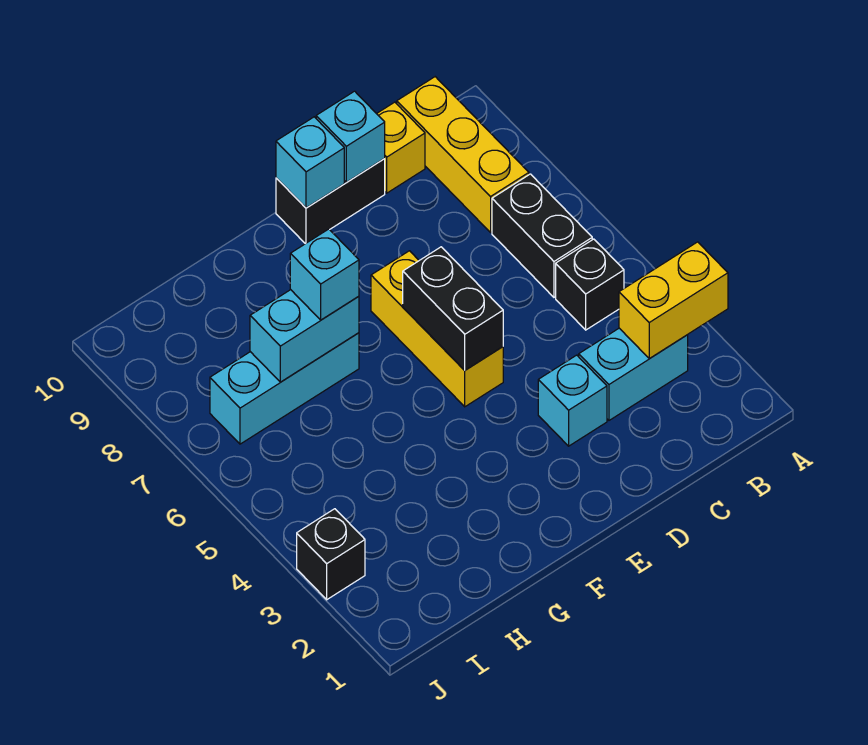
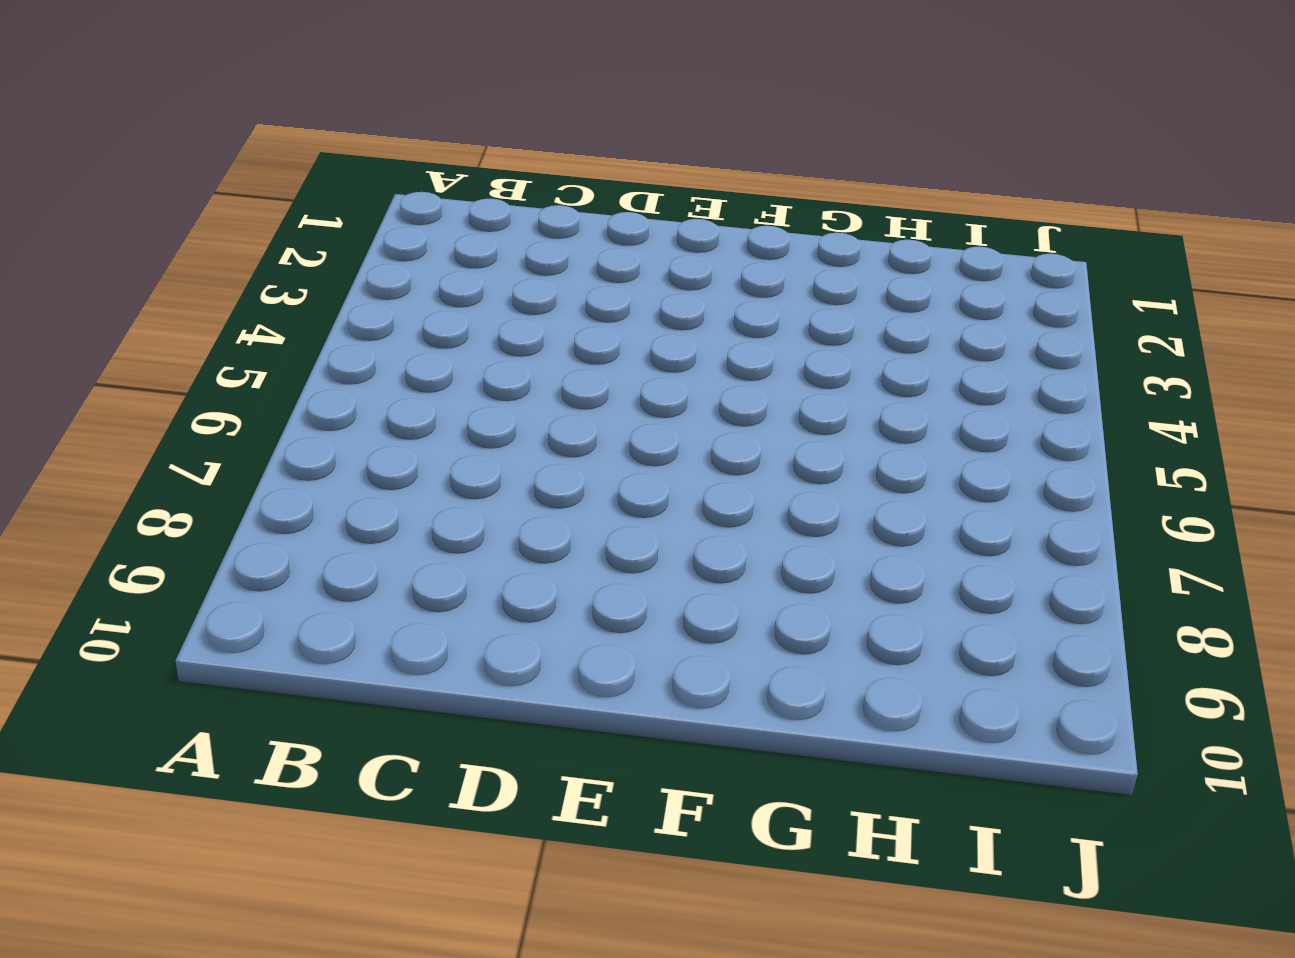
none -> cyan 1x2 brick [579,328,688,420]
none -> black 1x1 brick [556,239,624,330]
none -> black 1x2 brick [492,174,592,297]

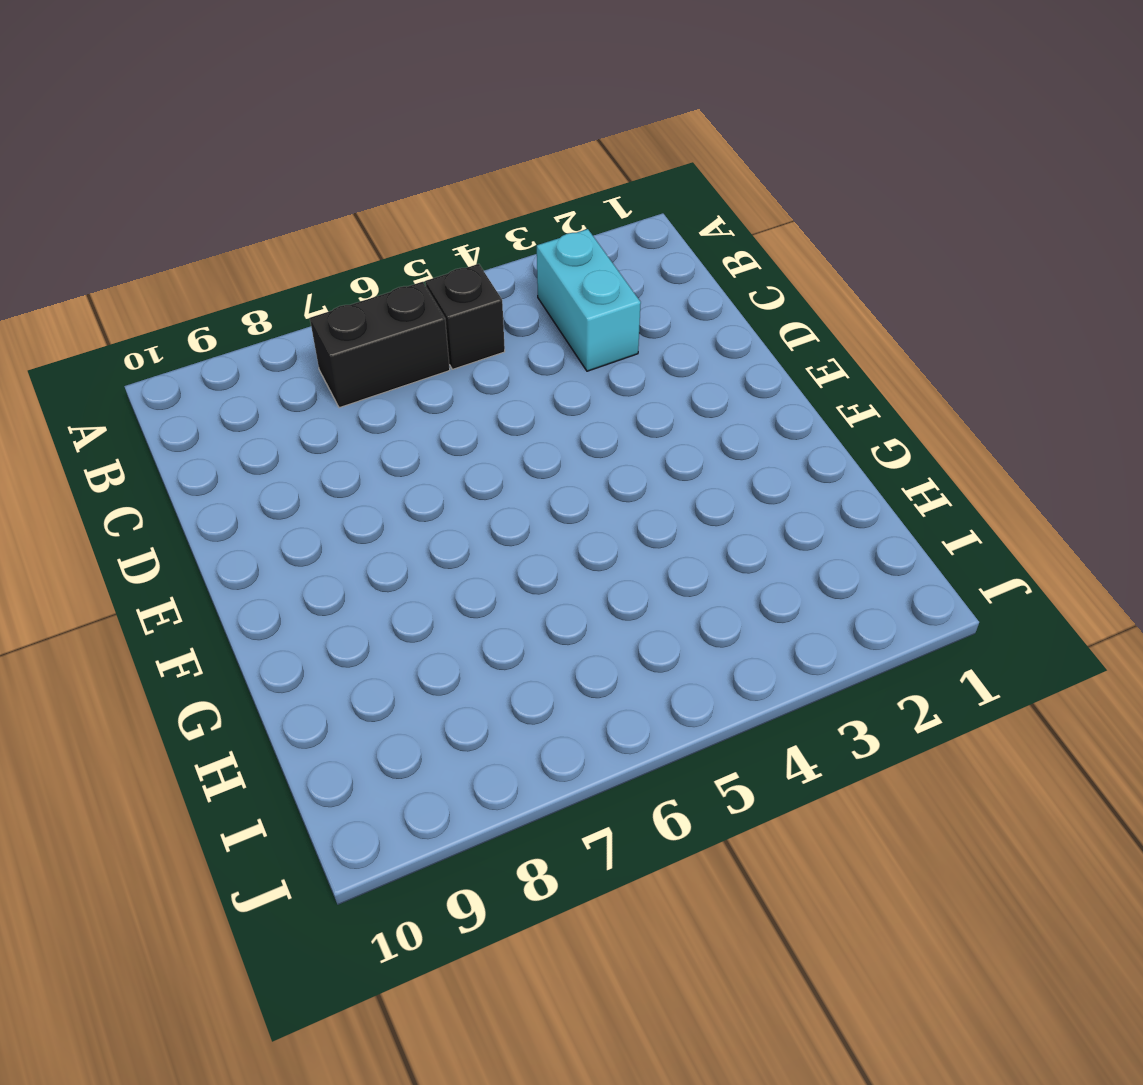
none -> yellow 1x3 brick [397,77,529,232]
none -> yellow 1x1 brick [377,102,425,193]
none -> cyan 1x1 brick [538,355,607,446]

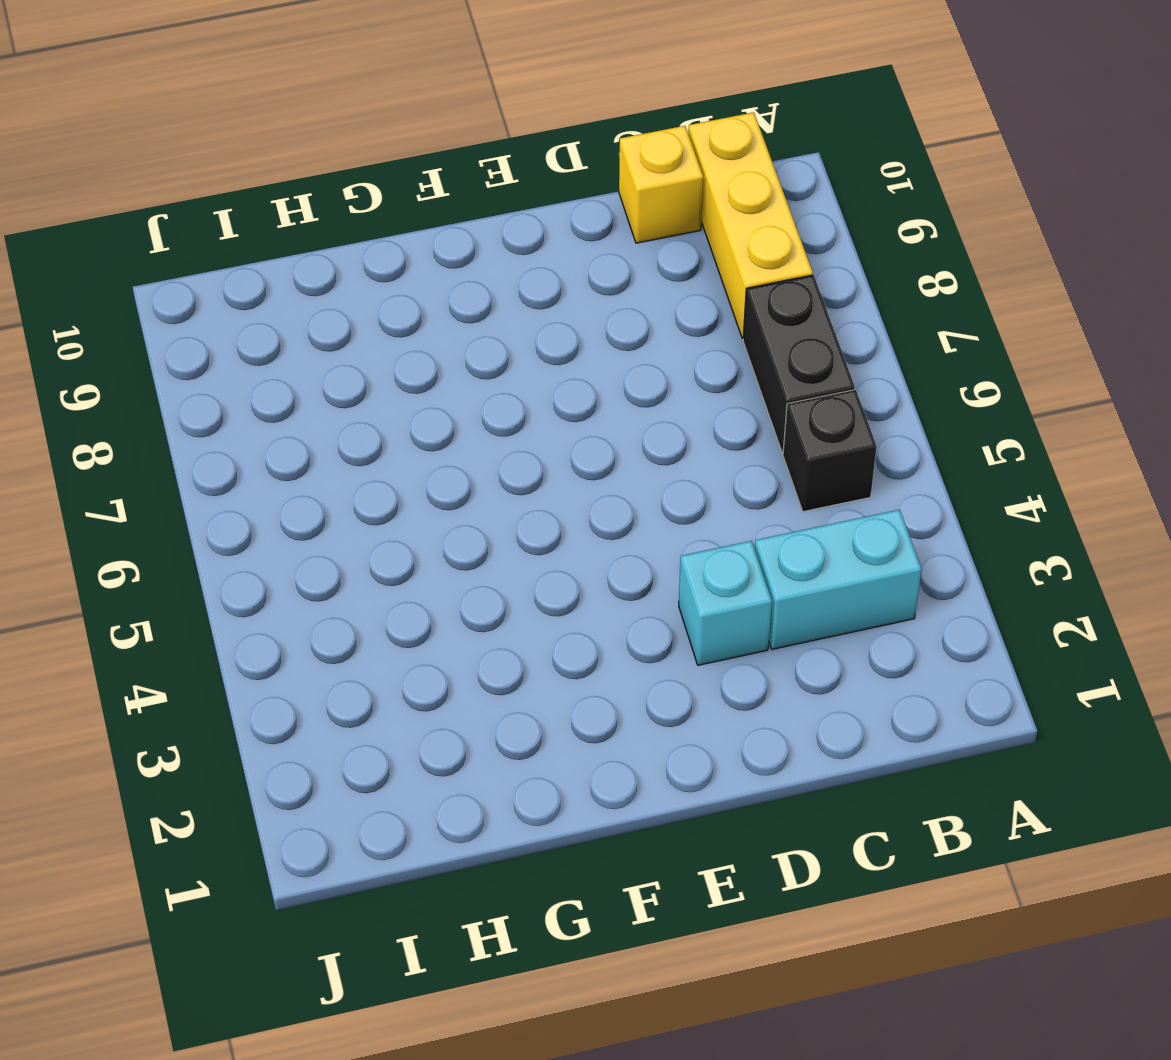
none -> black 1x2 brick [276,159,385,244]
none -> yellow 1x3 brick [371,251,503,407]
none -> cyan 1x3 brick [210,333,359,444]

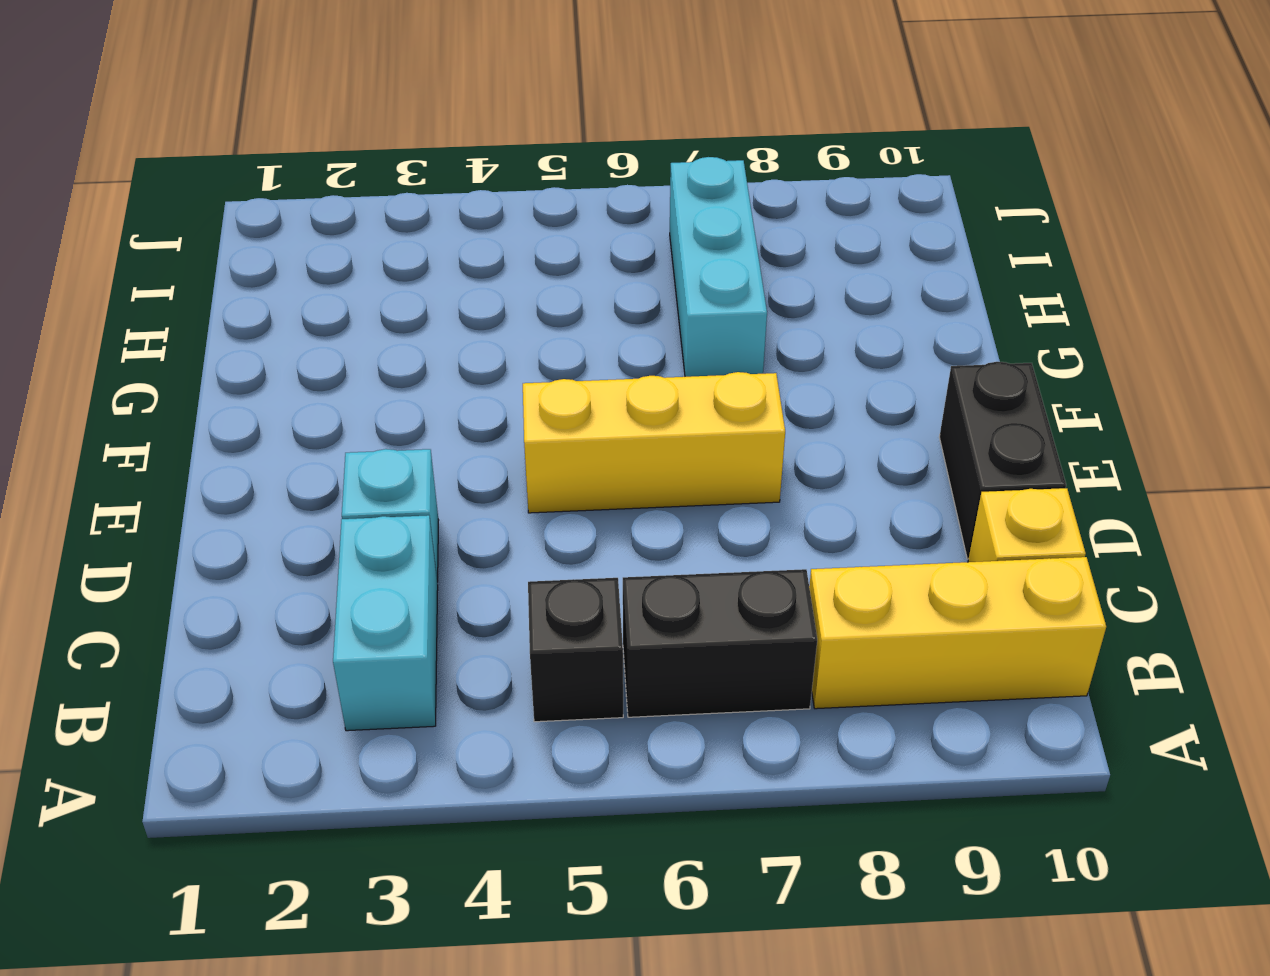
none -> black 1x1 brick [297,509,365,600]
none -> yellow 1x2 brick [619,242,728,359]
none -> cyan 1x1 brick [316,91,385,182]

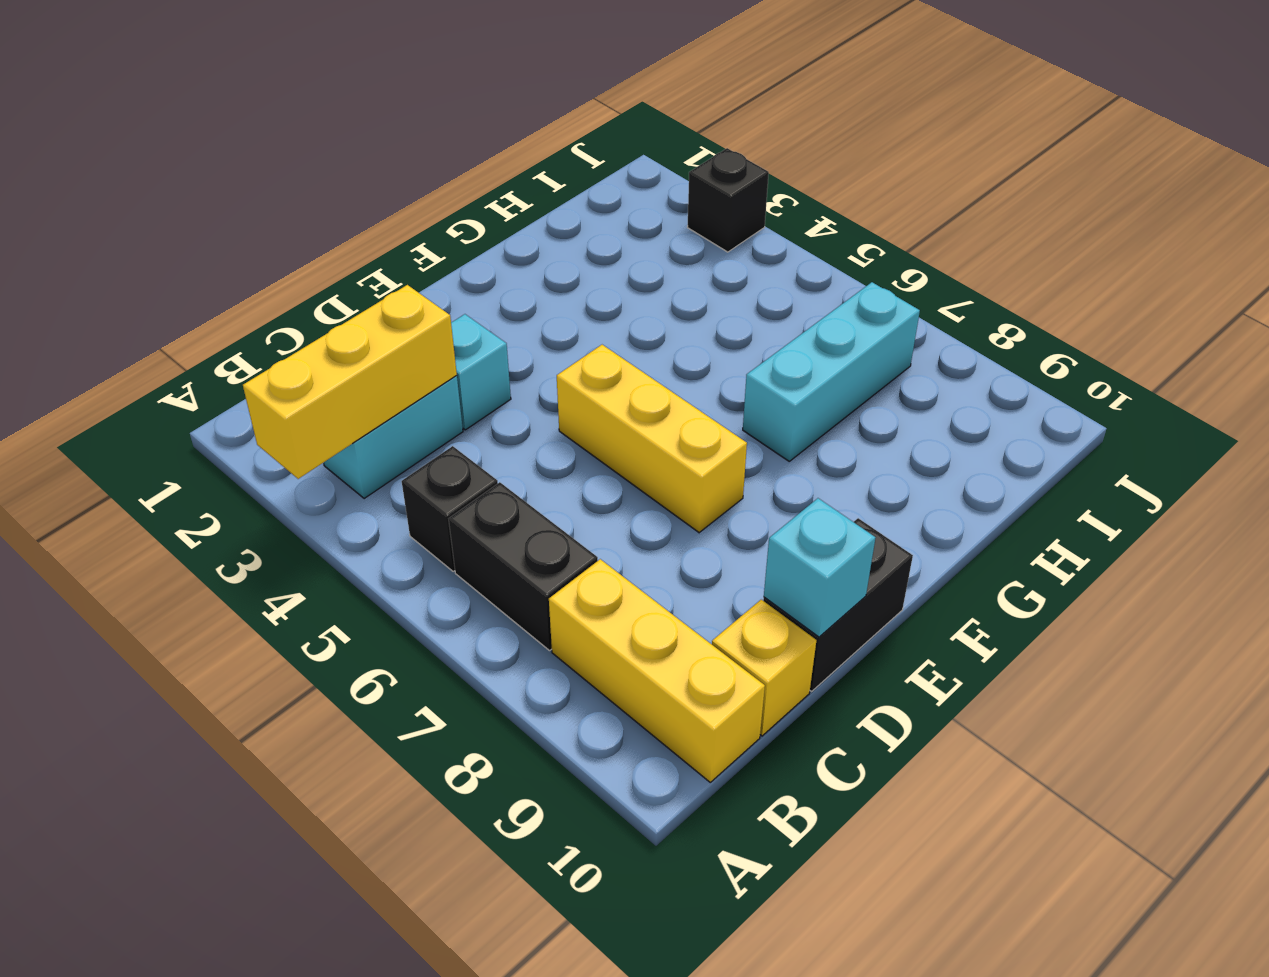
yellow 1x3 brick [243,285,457,479] -> yellow 1x2 brick [619,242,728,359]
none -> black 1x2 brick [403,247,503,370]
none -> cyan 1x1 brick [276,117,344,208]
none -> cyan 1x2 brick [250,290,359,382]

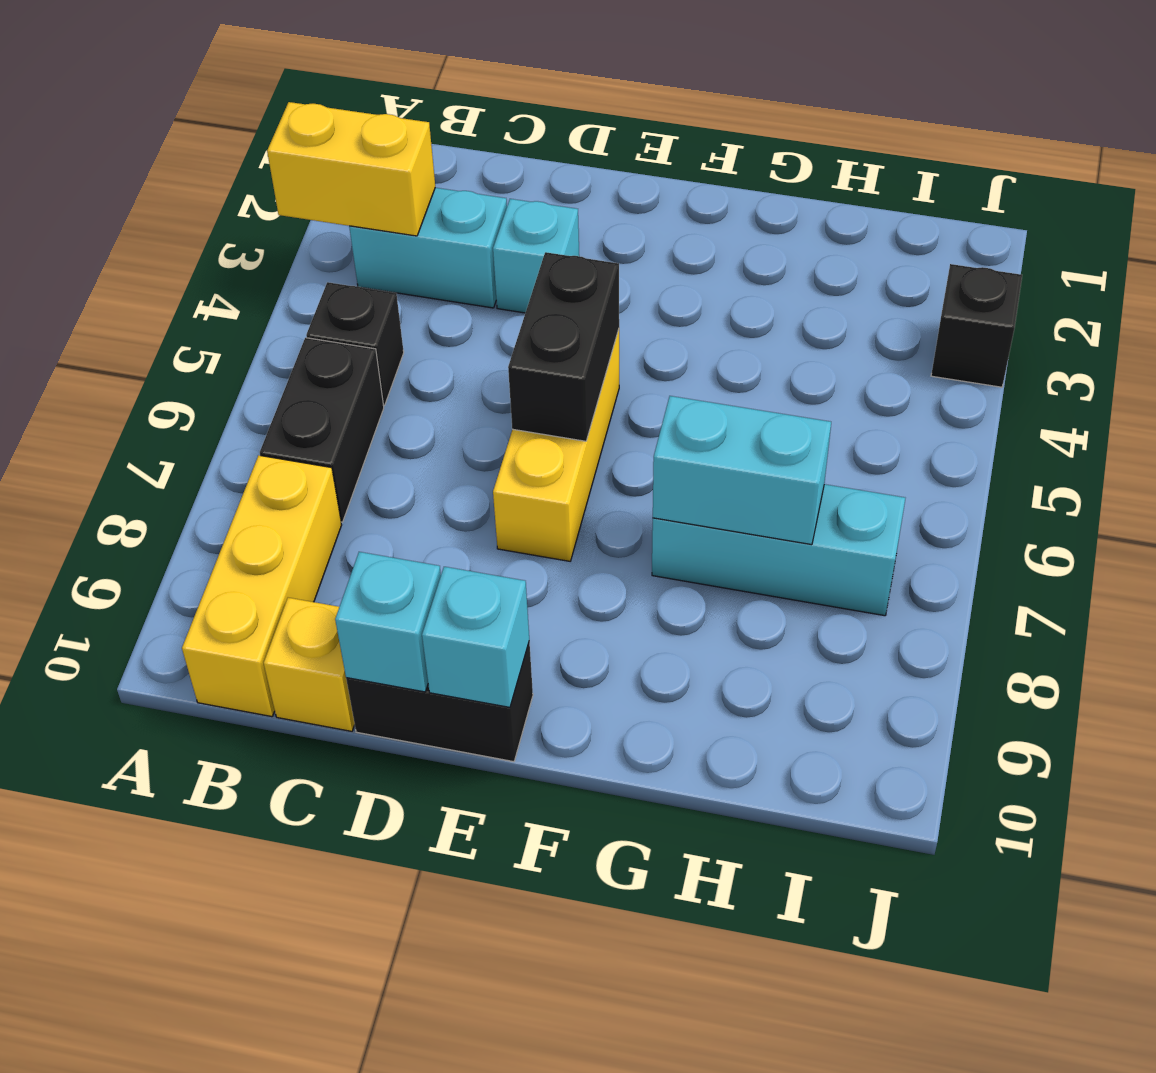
none -> cyan 1x1 brick [290,229,359,320]

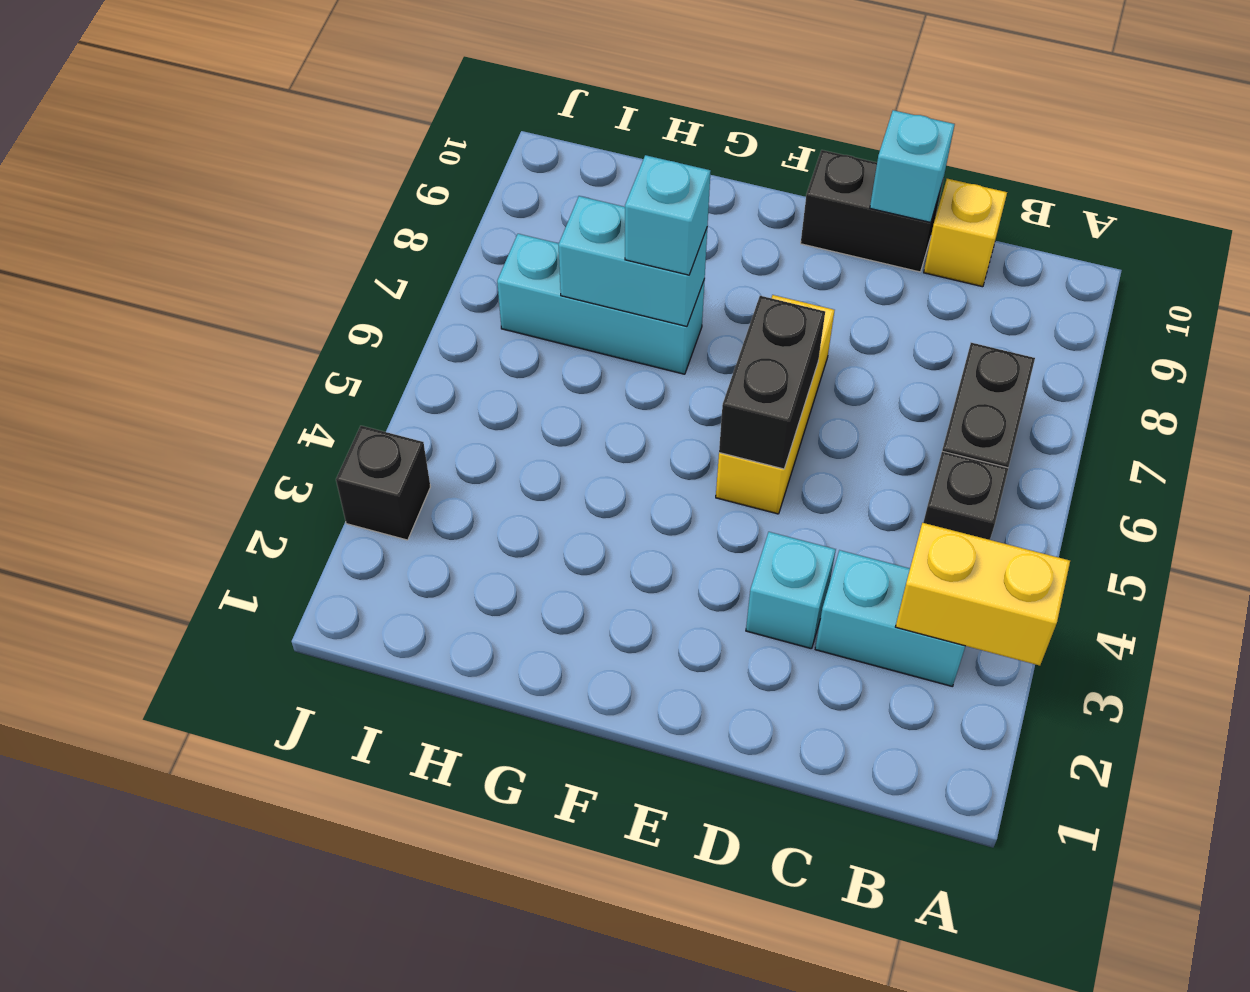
none -> yellow 1x3 brick [397,77,529,232]
none -> cyan 1x1 brick [276,117,344,208]

